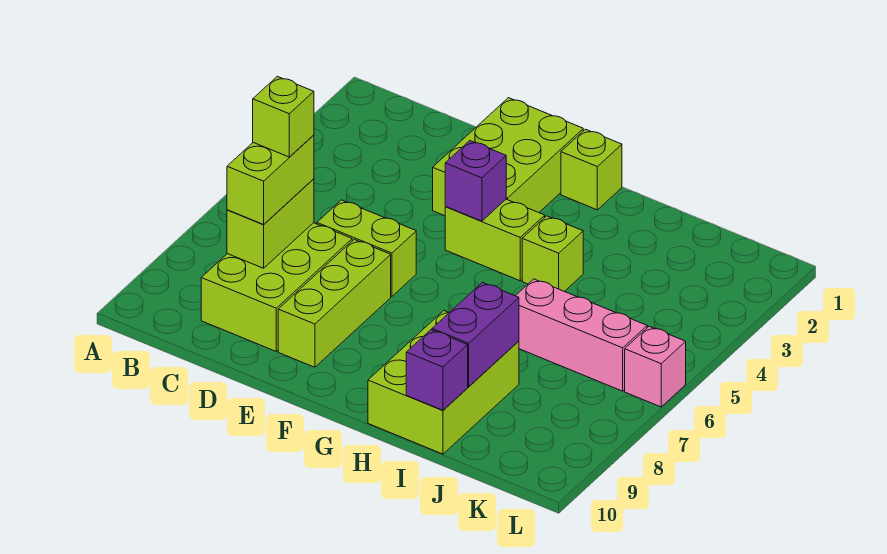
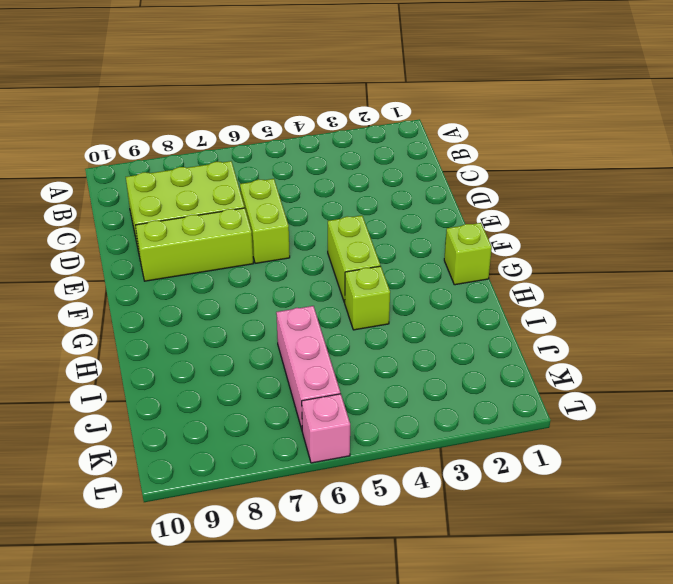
none -> lime 2x3 brick [433,98,583,216]
none -> lime 2x3 brick [368,311,519,454]
none -> lime 1x2 brick [227,179,314,268]

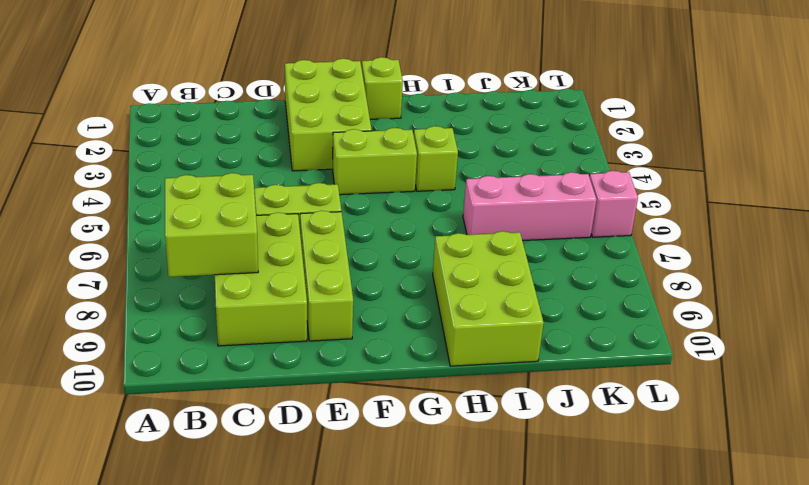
lime 2x2 brick [165,173,258,277] -> lime 1x2 brick [227,179,314,268]
none -> purple 1x1 brick [445,141,506,221]
none -> purple 1x2 brick [432,282,519,387]
none -> purple 1x1 brick [406,330,468,410]

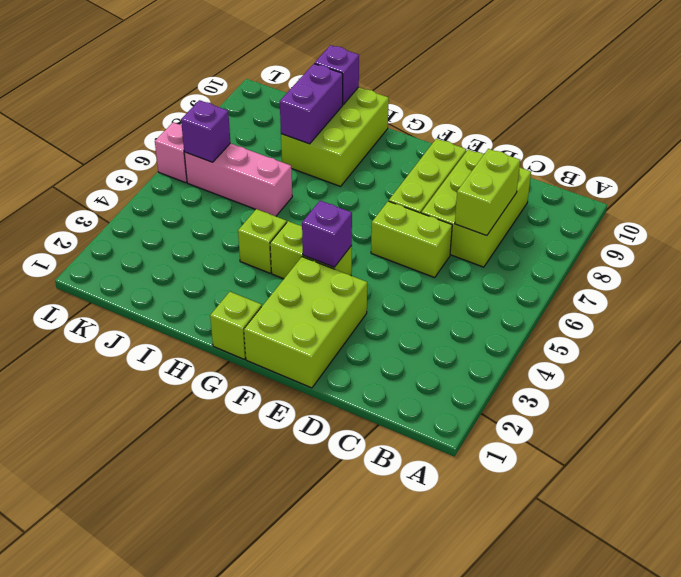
purple 1x1 brick [181,100,231,162] -> none
none -> lime 1x2 brick [227,135,314,224]
none -> lime 1x1 brick [253,76,314,157]

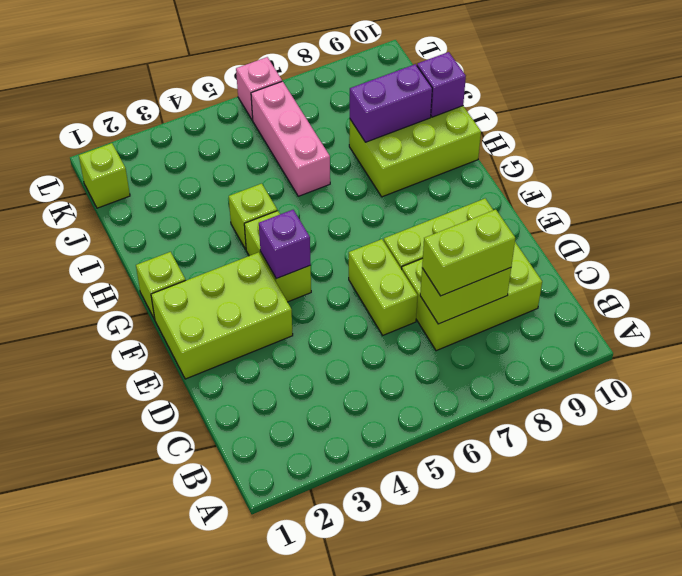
lime 1x1 brick [79,143,130,208] -> lime 1x1 brick moved to [253,76,314,157]

